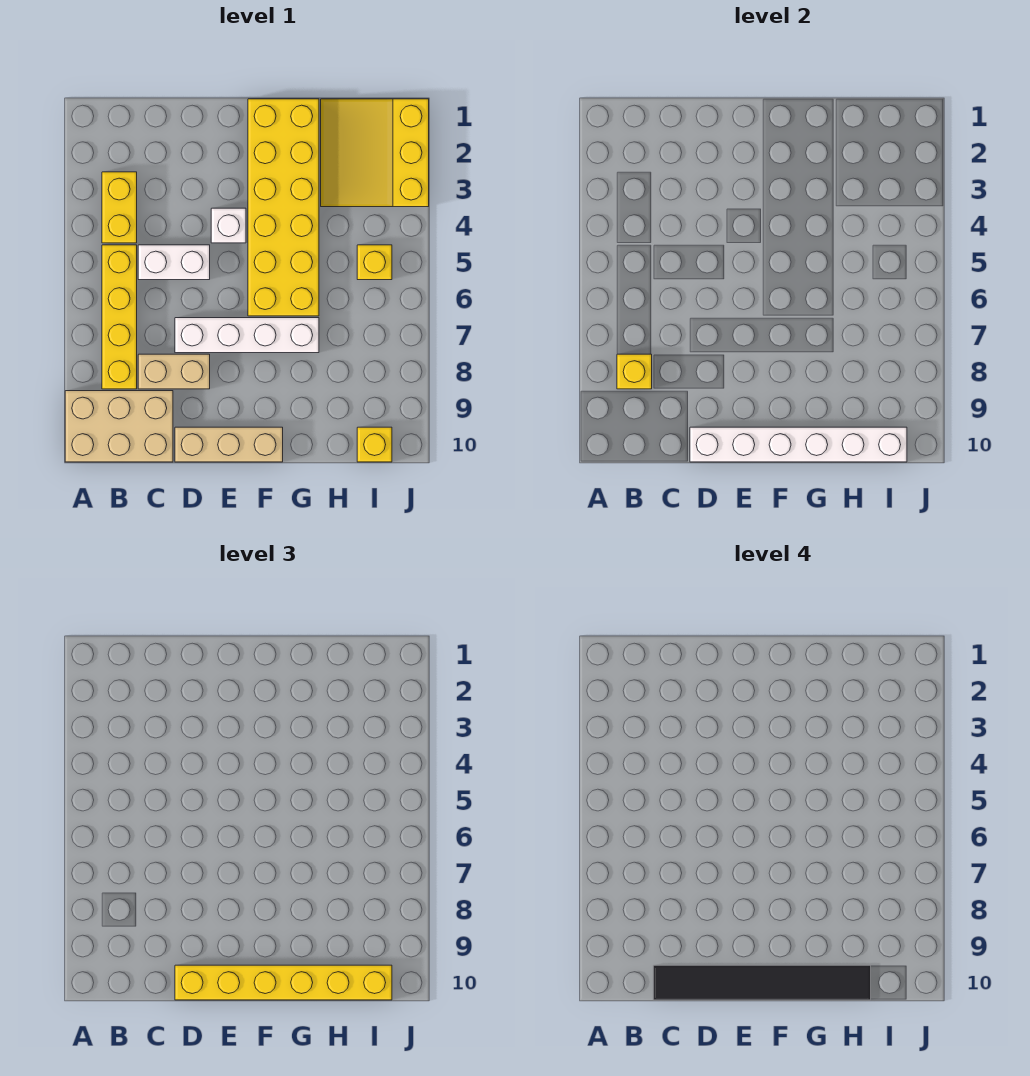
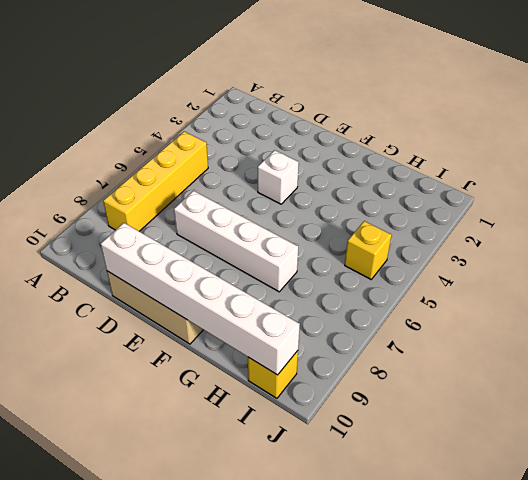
none -> tan 2x3 brick [65,391,173,462]
none -> yellow 1x2 brick [102,172,137,243]
none -> white 1x2 brick [138,245,210,280]

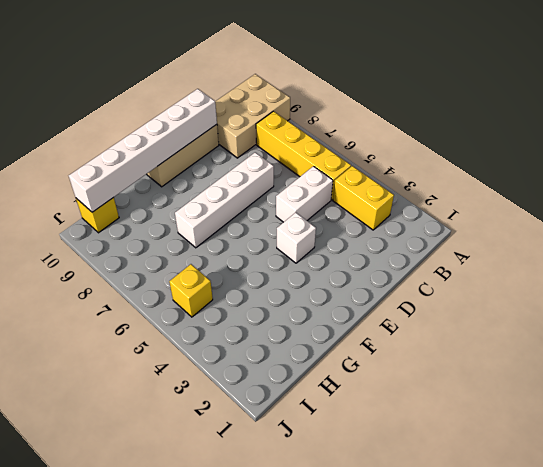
none -> tan 1x2 brick [138,354,210,389]
none -> yellow 2x6 brick [248,99,319,316]
none -> yellow 3x3 slope [321,99,429,207]

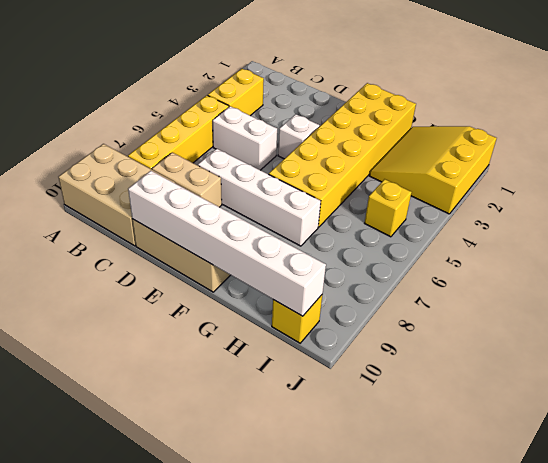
none -> yellow 1x1 brick [617,354,652,389]
none -> yellow 1x6 brick [175,965,392,1000]
none -> black 1x6 tile [653,965,871,1000]

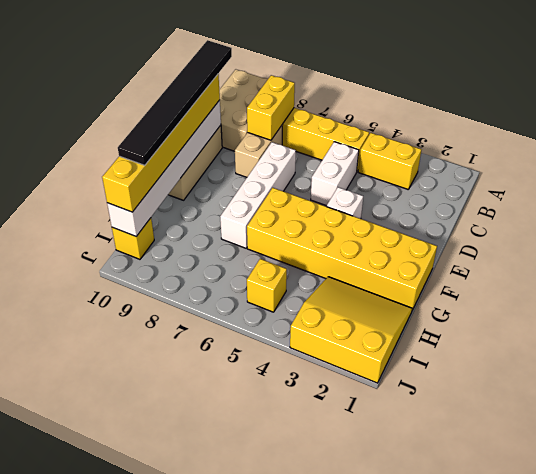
yellow 1x2 brick [247,75,295,140] -> yellow 1x1 brick [617,354,652,389]

